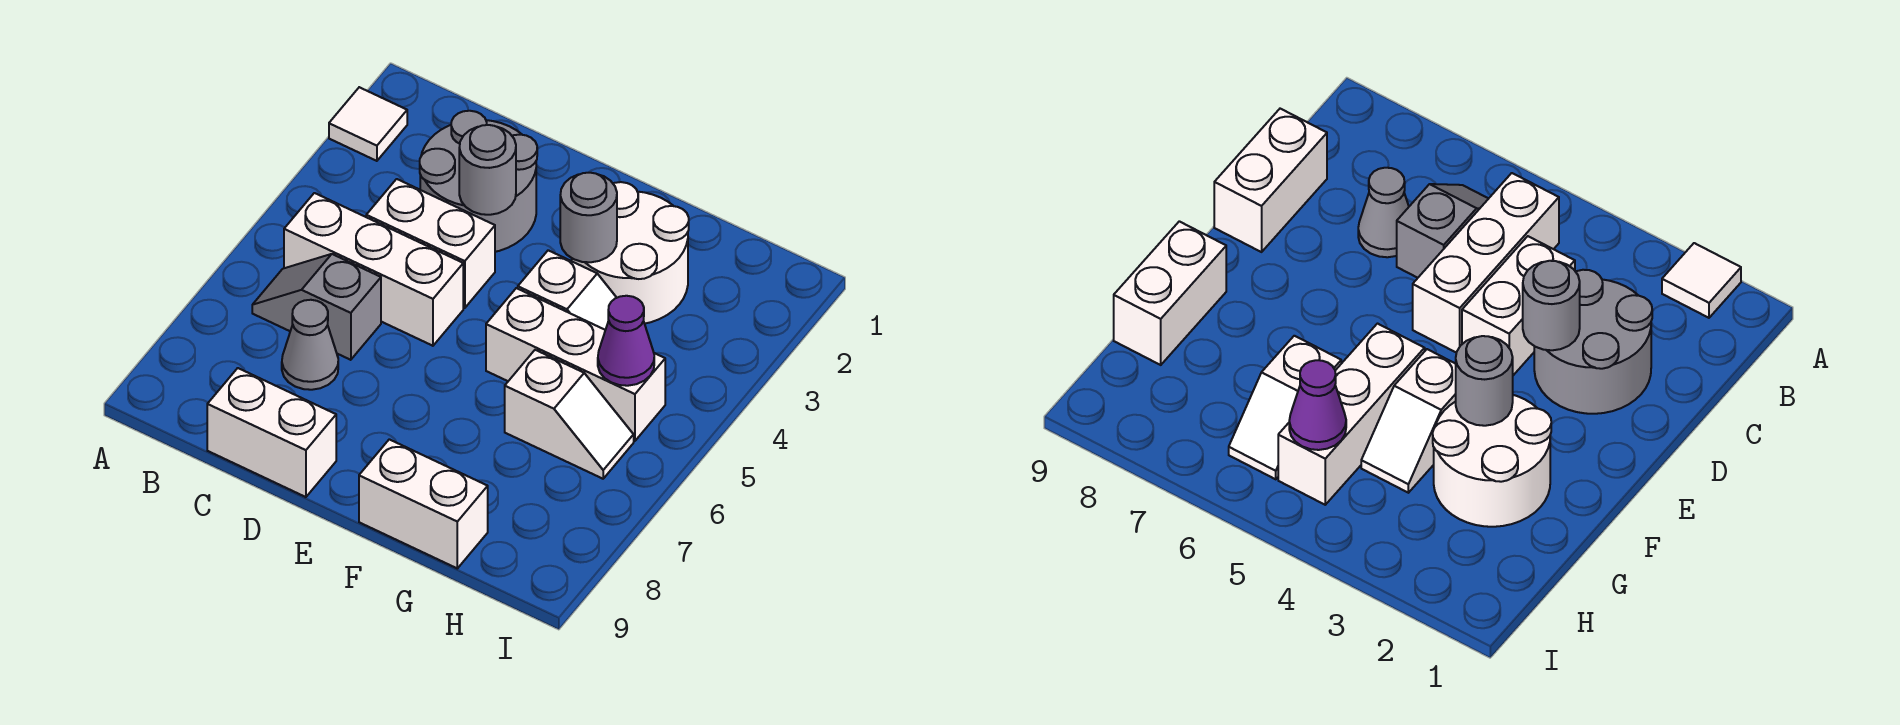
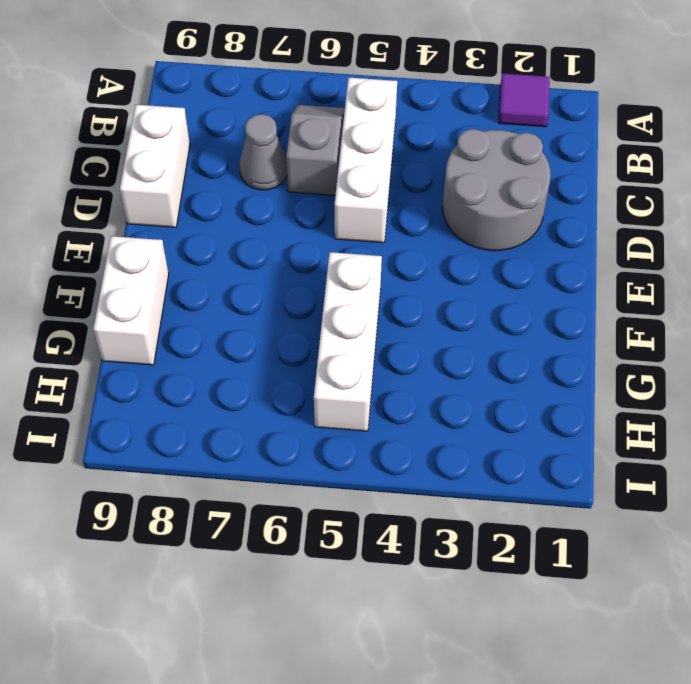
purple 1x1 tile [499,73,550,127] -> white 1x1 tile [329,87,407,161]
none -> white 1x2 brick [366,179,495,308]
none -> white 2x2 round brick [572,182,689,324]
none -> white 1x2 slope [518,250,617,330]

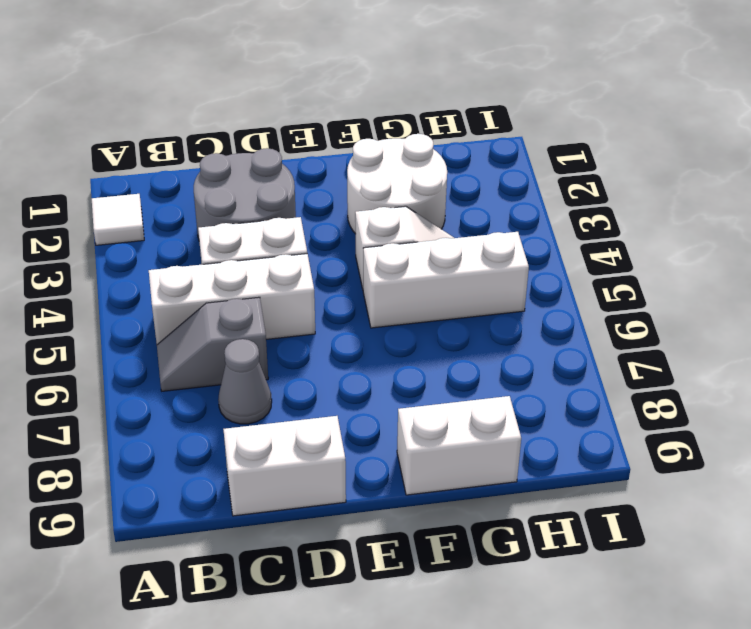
none -> white 1x2 slope [505,350,634,479]
none -> grey 1x1 round brick [459,125,516,215]
none -> grey 1x1 round brick [560,173,617,262]

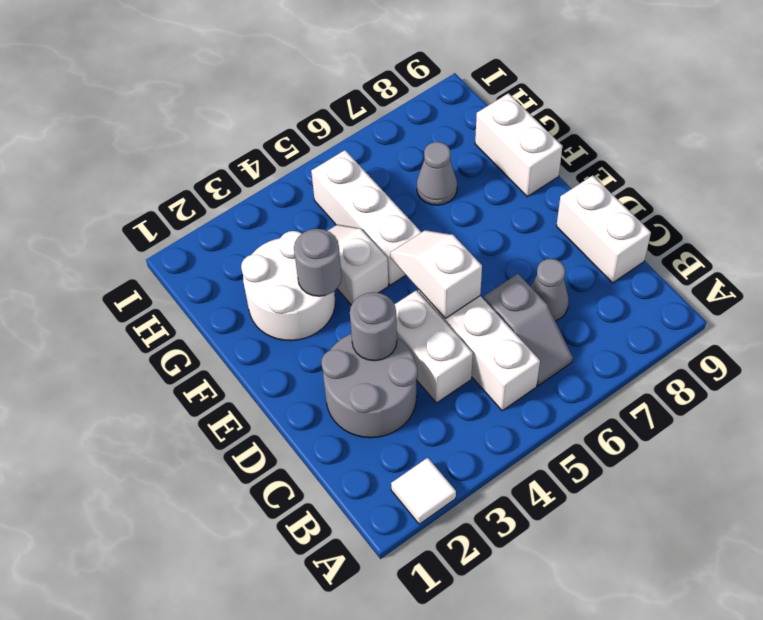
white 1x2 slope [390,230,482,318] -> white 1x2 slope moved to [505,350,634,479]
grey 1x1 cone [417,142,457,205] -> none
none -> purple 1x1 cone [598,296,654,386]

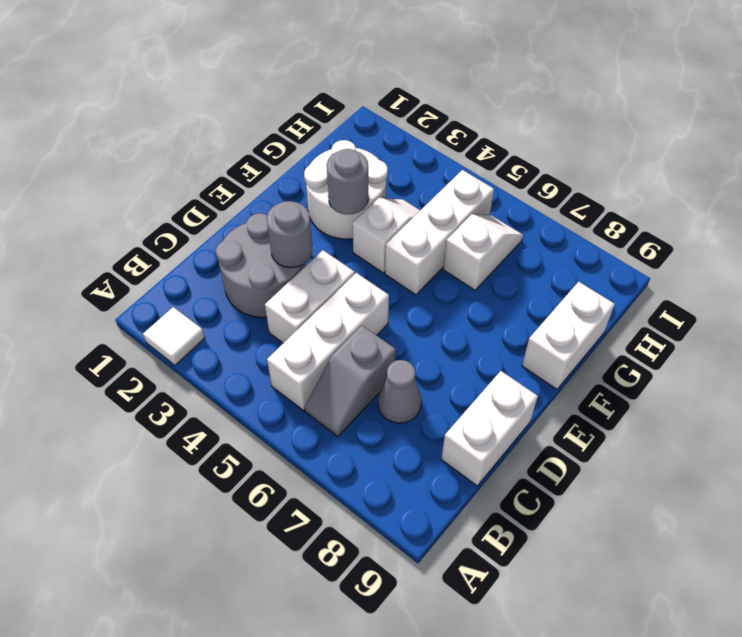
none -> purple 1x1 cone [598,296,654,386]

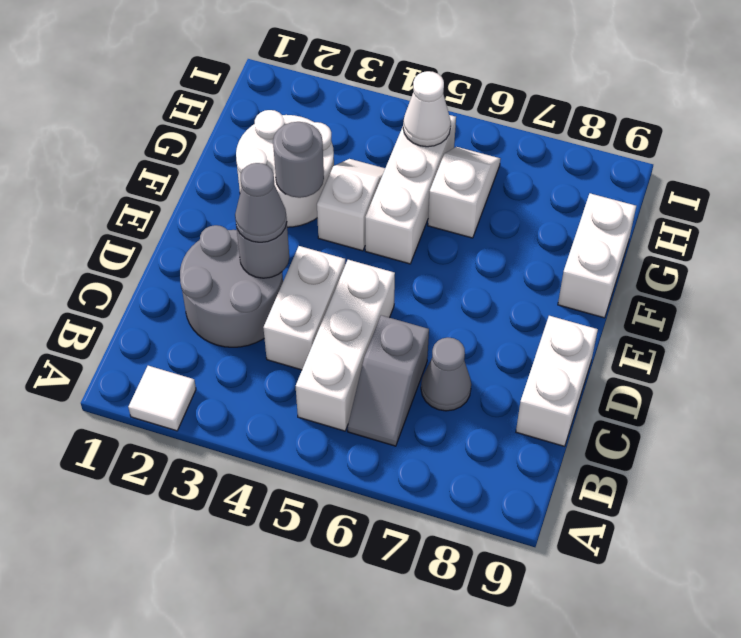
grey 1x1 cone [235,163,287,242] -> none
white 1x1 cone [403,71,451,147] -> purple 1x1 cone [598,296,654,386]

